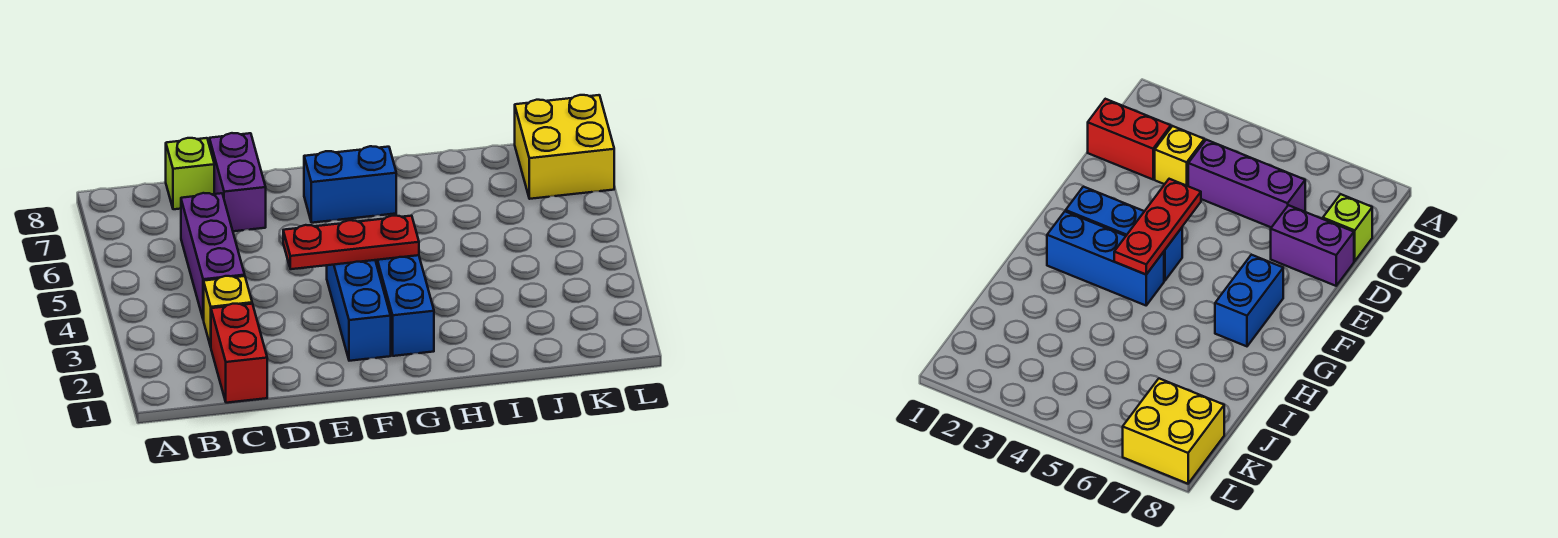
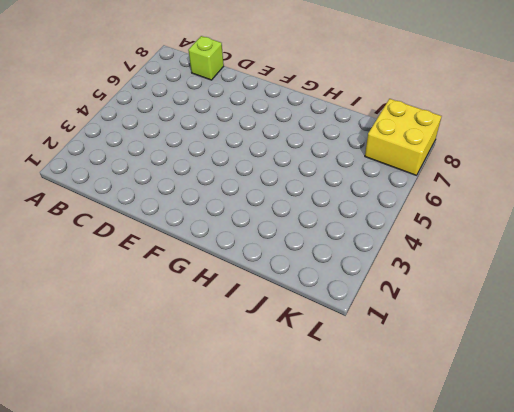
none -> red 1x2 brick [211,304,267,403]
none -> yellow 1x1 brick [204,276,252,347]

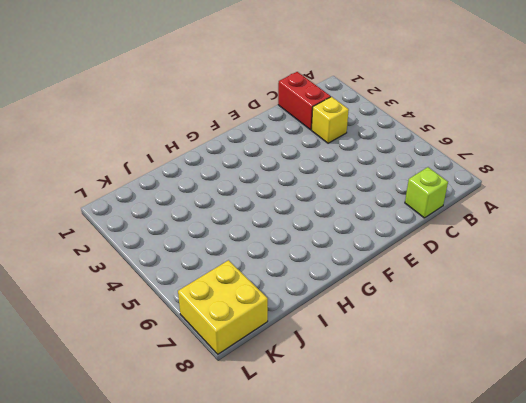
none -> purple 1x3 brick [181,193,245,320]
none -> purple 1x2 brick [209,133,266,231]

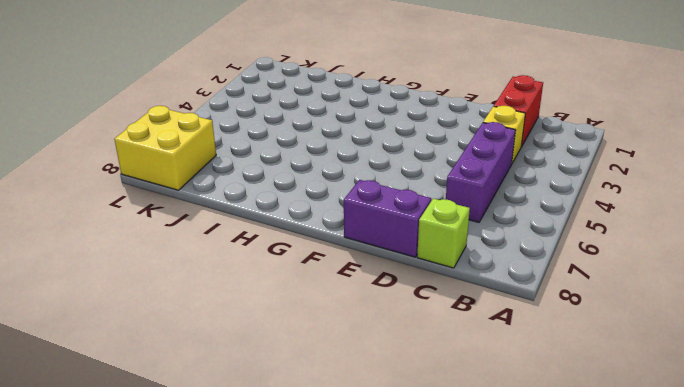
purple 1x2 brick [344,180,431,257] -> purple 1x2 brick turned to [209,133,266,231]
none -> blue 1x3 brick [327,260,391,361]
none -> blue 1x2 brick [304,146,396,223]

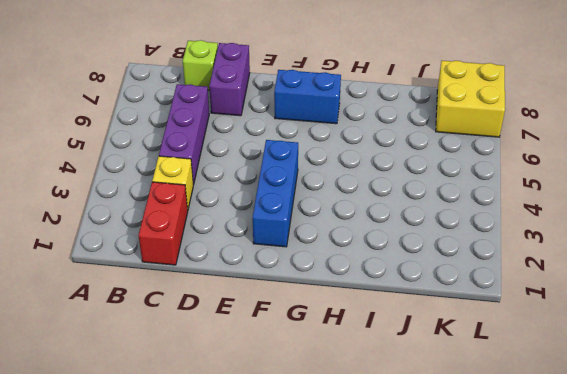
none -> blue 1x3 brick [375,255,434,356]
none -> red 1x3 plate [283,216,419,269]

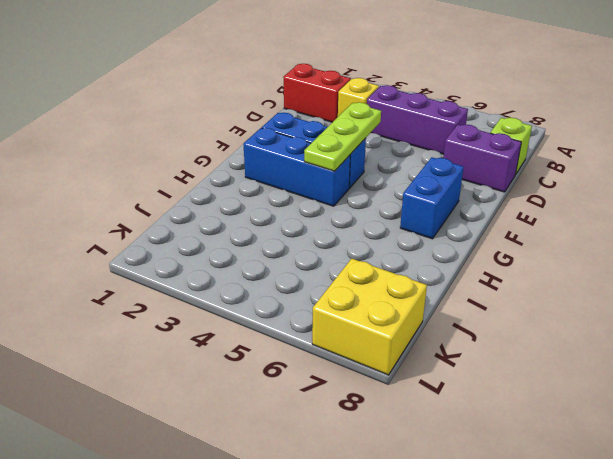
lime 1x3 plate [304,102,381,171] -> red 1x3 plate [283,216,419,269]

